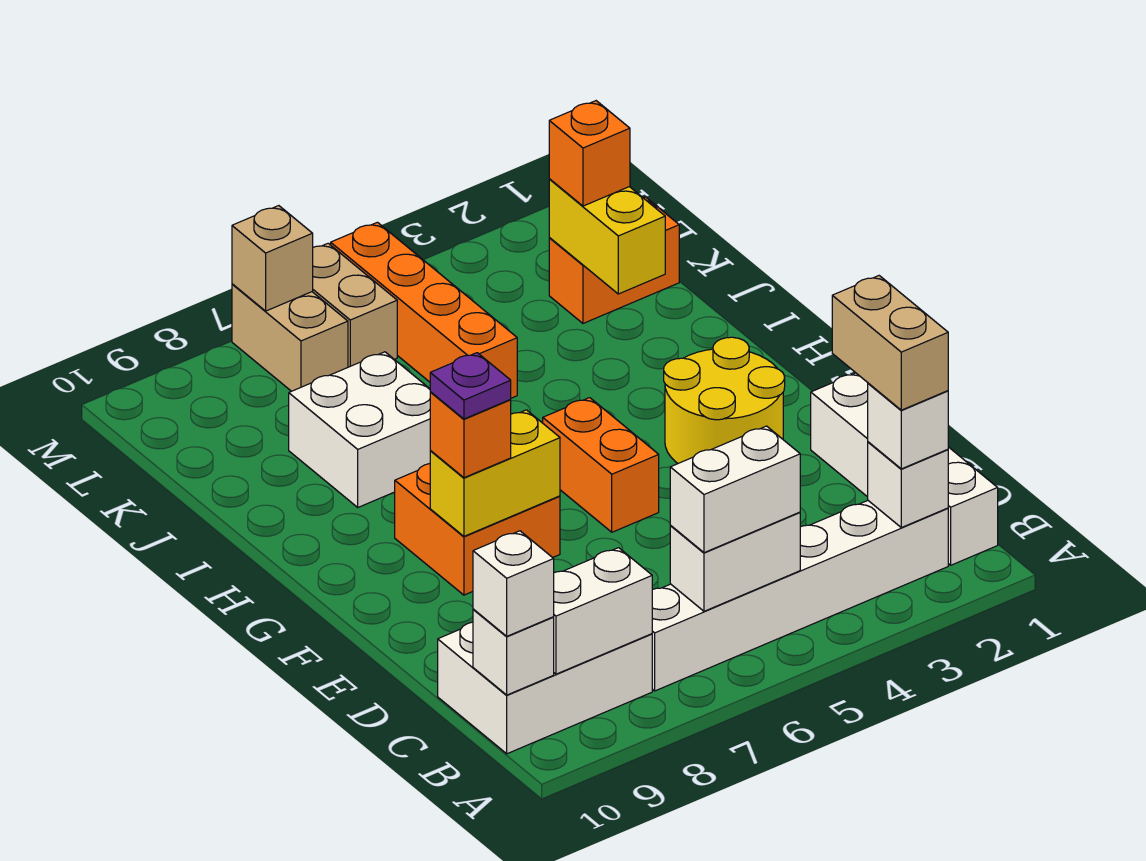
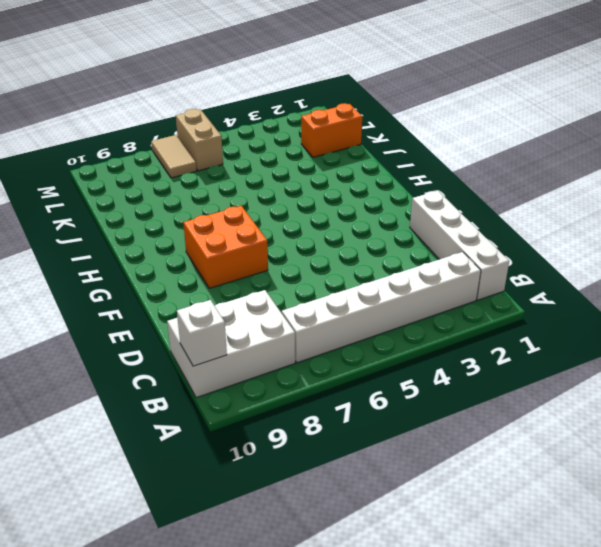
tan 1x2 tile [151,135,197,178] -> tan 1x2 brick [232,284,348,391]
none -> yellow 2x2 round brick [664,337,785,463]
none -> orange 1x2 brick [543,398,659,532]
none -> white 2x2 brick [289,352,431,507]

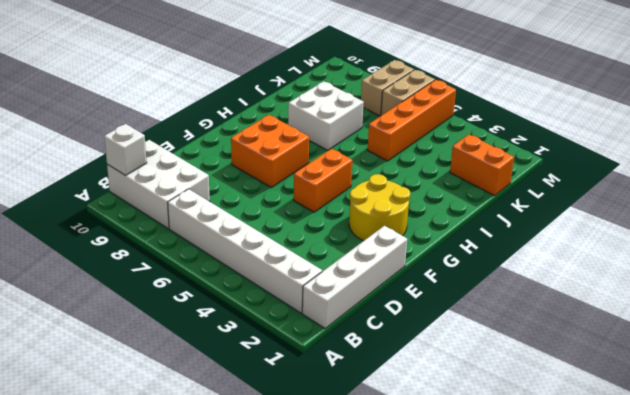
none -> white 1x1 brick [868,442,948,528]
none -> white 1x2 brick [670,512,800,611]
none -> white 1x2 brick [554,548,652,674]

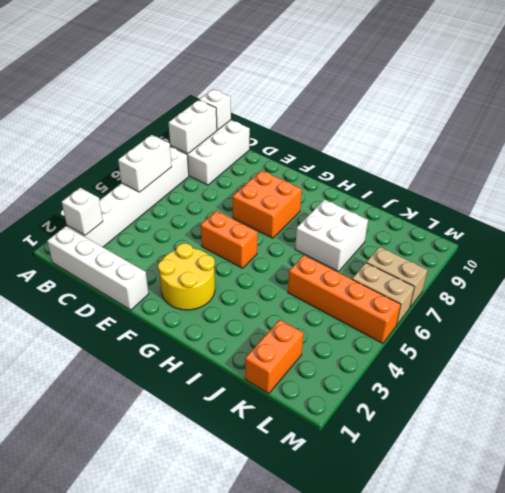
none -> yellow 1x2 brick [430,410,560,536]
none -> yellow 1x2 brick [549,179,665,294]
none -> tan 1x1 brick [232,206,313,311]

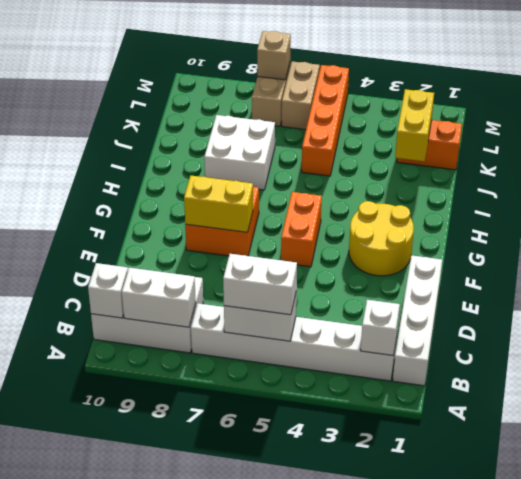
none -> white 1x1 brick [868,383,948,469]
none -> white 1x1 brick [473,531,554,636]
none -> orange 1x1 brick [430,392,511,478]

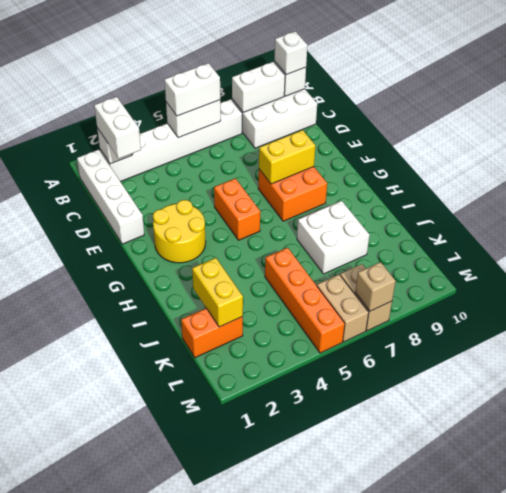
white 1x2 brick [94,97,141,158] -> white 1x1 brick [868,383,948,469]
none -> orange 1x1 brick [430,392,511,478]
none -> orange 1x1 brick [549,101,630,206]
none -> tan 1x2 brick [832,276,948,410]

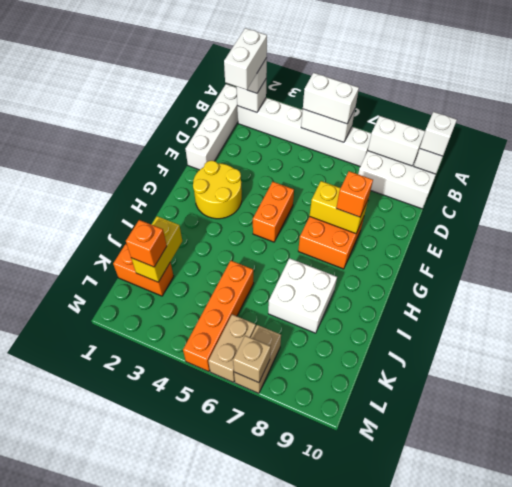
white 1x2 brick [224,28,267,90] -> tan 1x2 brick [832,276,948,410]
none -> purple 1x1 plate [430,353,511,419]

